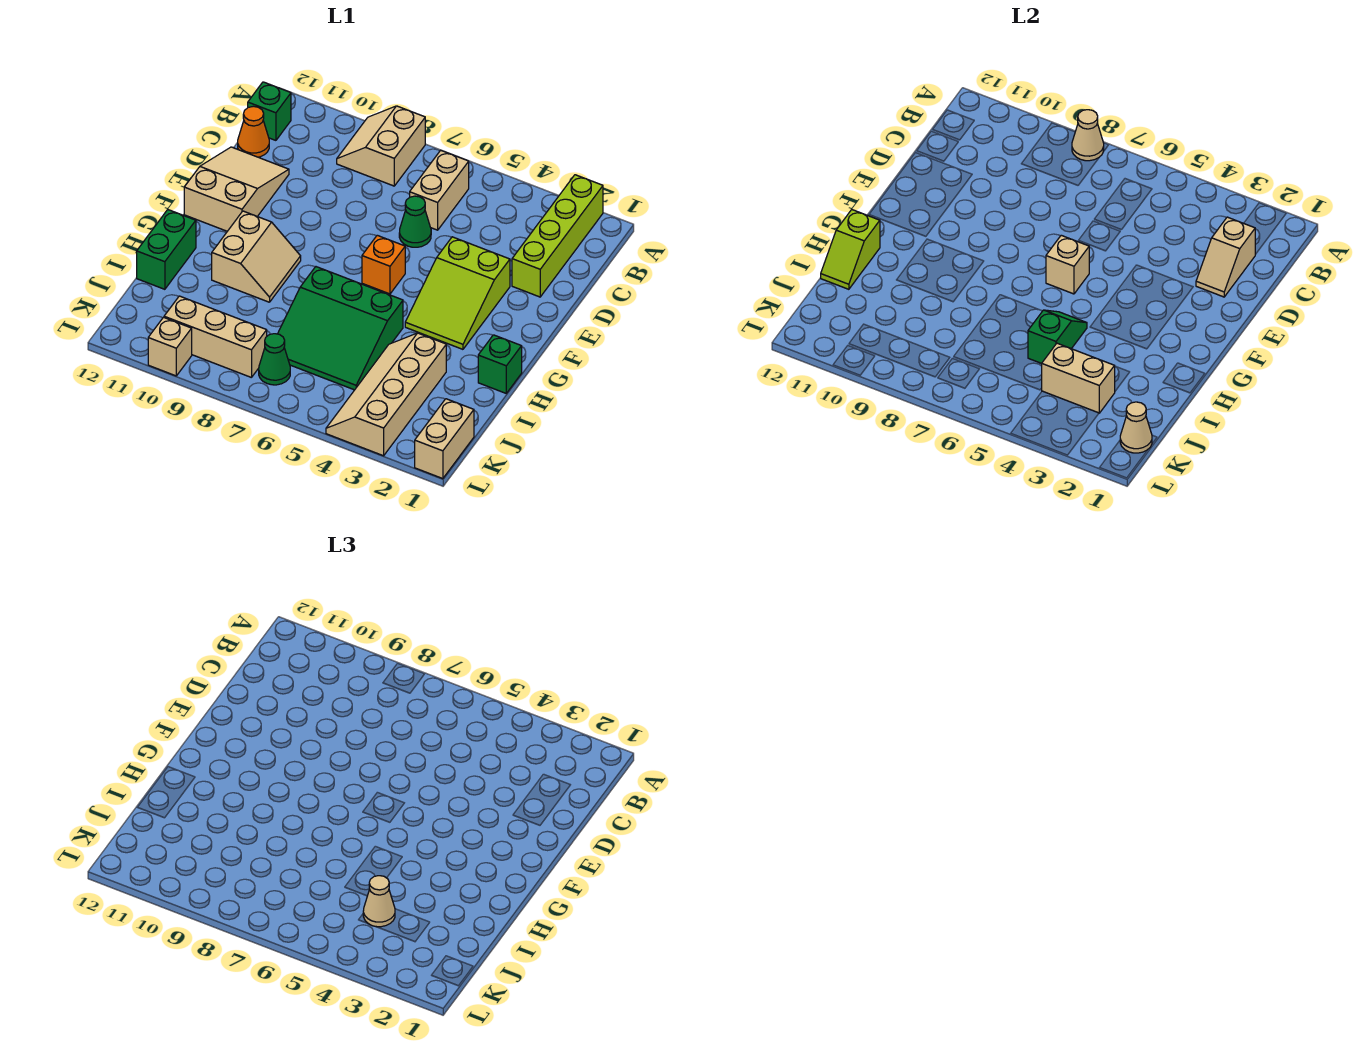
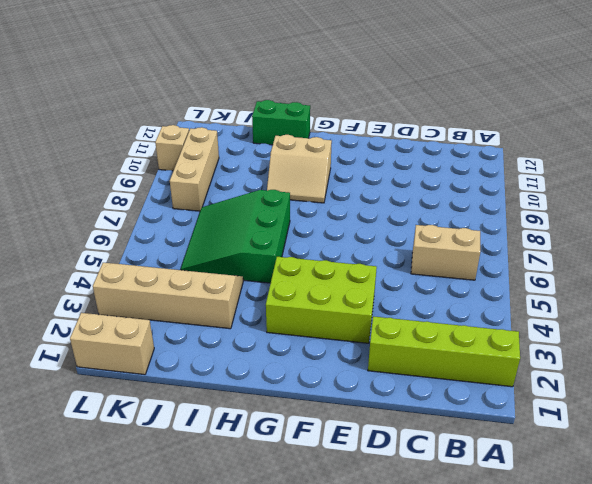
lime 2x3 brick [266,257,377,343] -> lime 2x3 slope [405,237,510,349]
none -> tan 2x2 slope [337,106,425,186]
none -> green 1x1 brick [248,82,291,140]
none -> orange 1x1 cone [238,106,269,157]

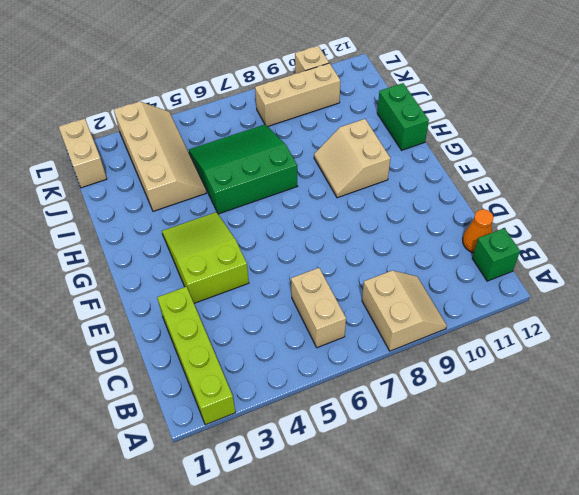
none -> green 1x1 cone [399,196,431,247]
none -> tan 2x3 slope [184,147,289,231]
none -> orange 1x1 brick [362,235,405,294]

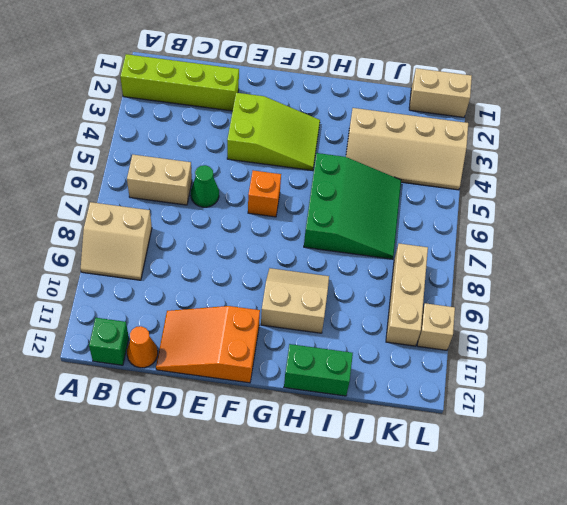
orange 2x3 slope [156,306,260,383] -> tan 2x3 slope [184,147,289,231]
none -> green 1x1 brick [478,335,522,393]
none -> green 1x1 cone [259,334,290,385]
none -> tan 1x1 cone [1072,110,1104,161]

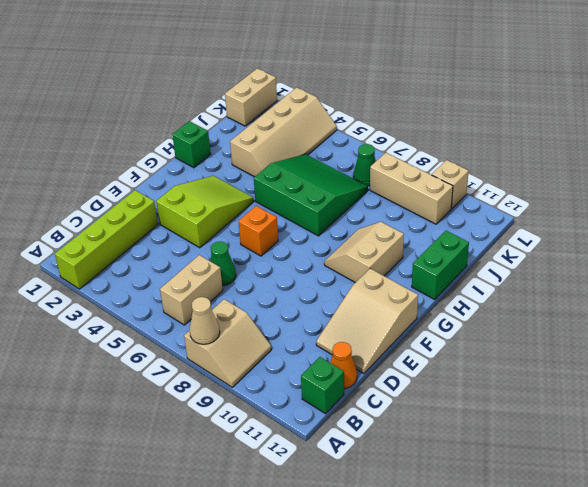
none -> tan 1x2 slope [1196,217,1255,297]
none -> tan 1x1 brick [1046,235,1089,294]
none -> green 1x2 slope [1028,310,1087,363]

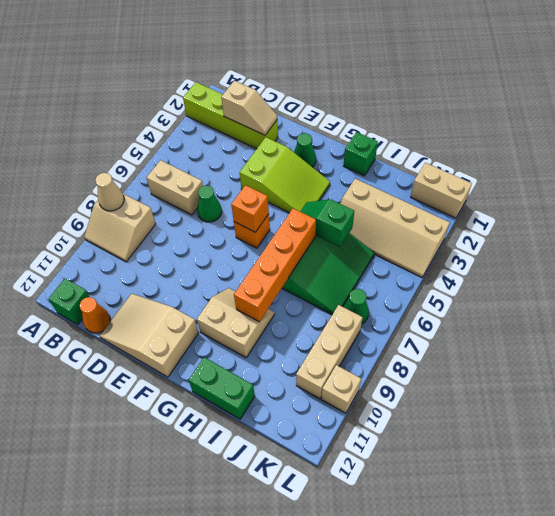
green 1x1 cone [294,133,316,167] -> none
orange 1x1 brick [231,185,269,232] -> tan 1x1 brick [1046,235,1089,294]
orange 1x4 brick [234,208,316,322] -> none
none -> lime 1x2 slope [821,210,880,289]
none -> tan 1x2 brick [1042,343,1115,413]
none -> tan 1x1 cone [1120,402,1152,453]

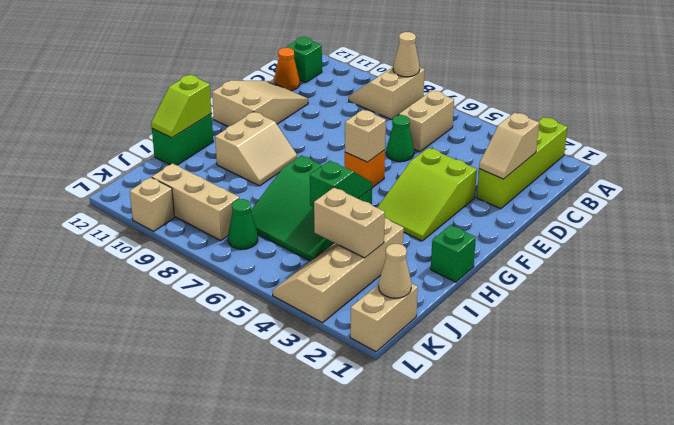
none -> tan 1x1 cone [363,876,395,927]

